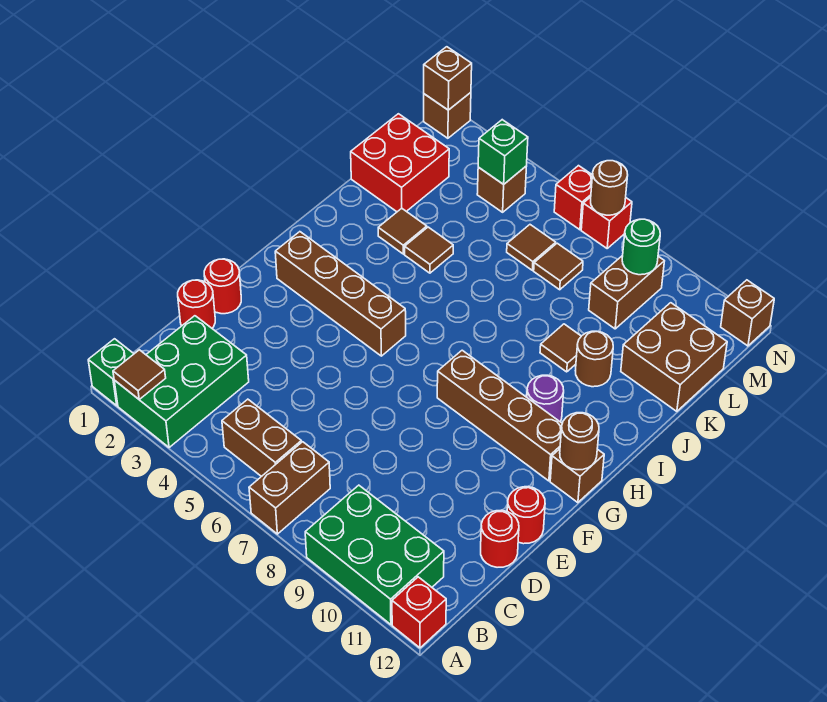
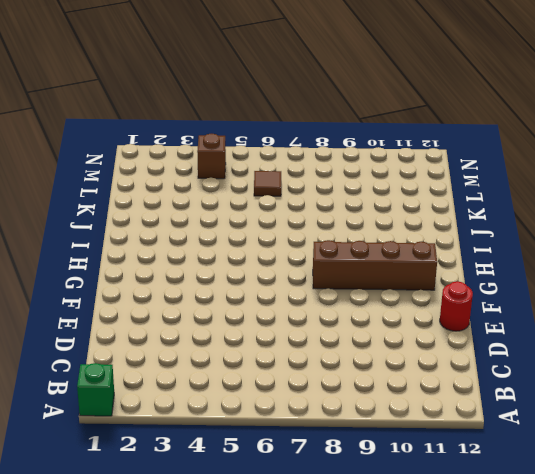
none -> green 2x3 brick [114,316,249,448]
none -> brown 1x2 brick [249,442,330,534]
none -> green 2x3 brick [305,485,444,625]
none -> red 1x1 brick [392,577,446,648]

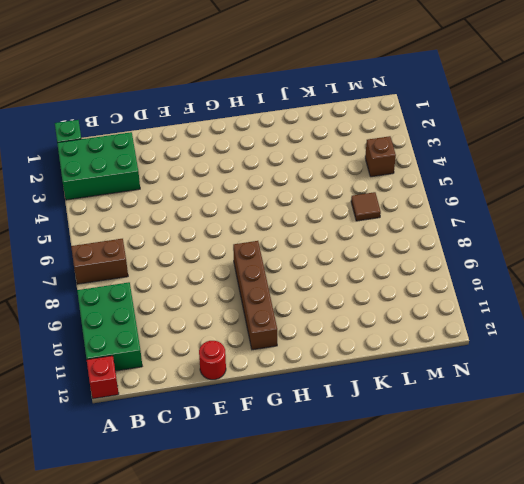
none -> brown 1x2 brick [222,399,301,477]
none -> red 1x1 round brick [178,280,215,328]
none -> red 1x1 round brick [481,510,519,567]
none -> red 1x1 round brick [204,259,241,314]

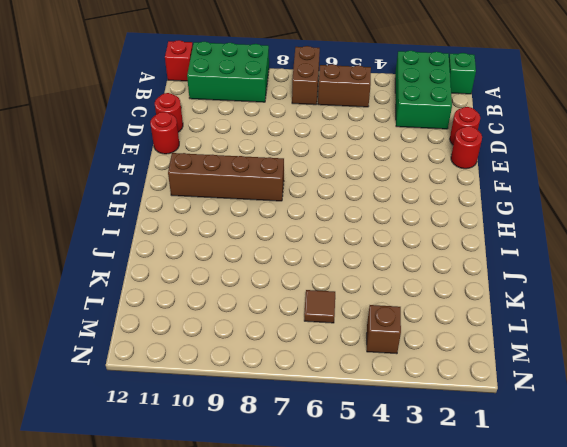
none -> brown 1x4 brick [275,232,406,356]
none -> brown 1x1 brick [550,449,604,503]
none -> purple 1x1 round brick [527,375,564,422]
none -> brown 1x1 tile [378,208,427,254]

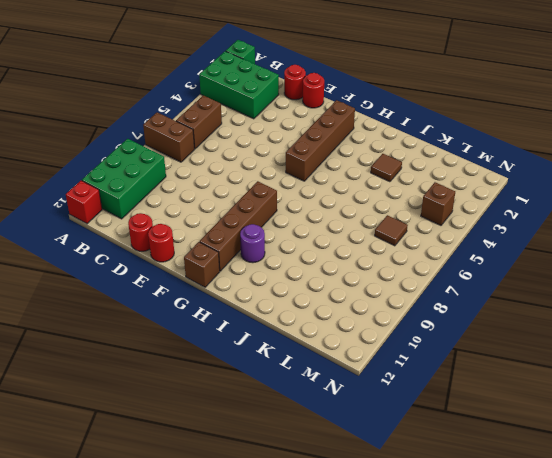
none -> brown 1x1 tile [405,227,453,273]
none -> brown 1x1 tile [540,324,581,372]
none -> brown 1x1 round brick [575,331,613,387]
none -> red 2x2 brick [351,114,449,212]

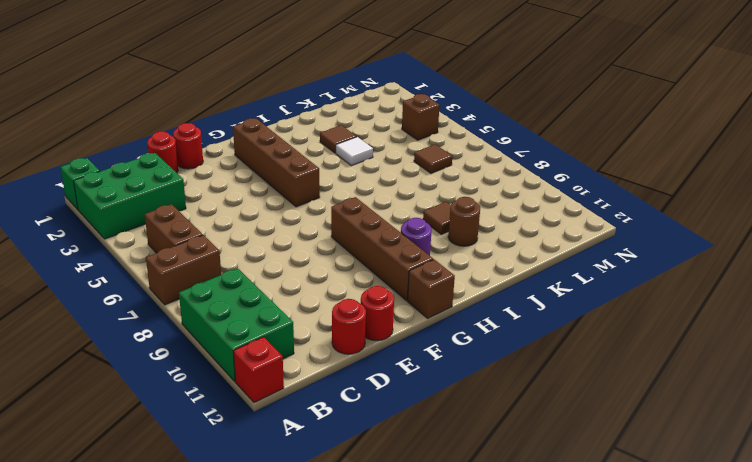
white 1x1 tile [336,137,373,166] -> brown 1x1 tile [405,227,453,273]
none -> red 2x2 brick [351,114,449,212]
none -> brown 2x2 brick [621,303,727,411]
none -> brown 1x1 tile [534,243,583,290]
none -> brown 1x2 brick [589,255,664,329]

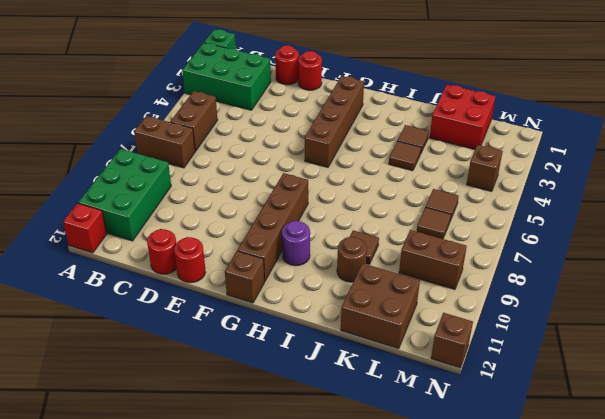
none -> brown 1x1 brick [424,93,471,138]
none -> red 1x1 brick [554,166,592,230]
none -> red 1x1 brick [581,197,632,248]
none -> brown 1x1 tile [113,350,166,399]

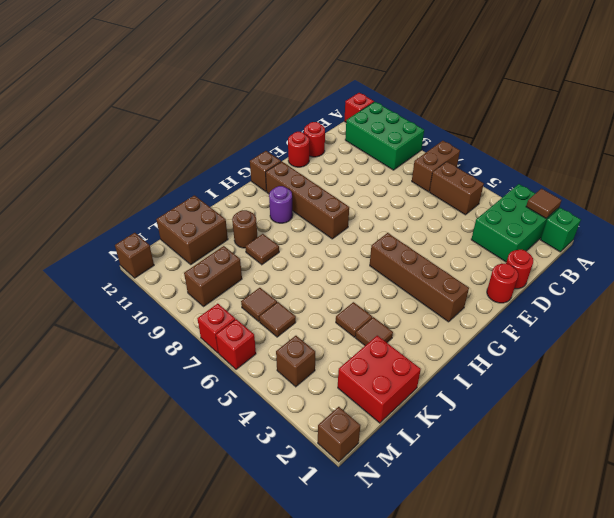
none -> brown 1x1 round brick [560,413,599,470]
none -> green 1x1 brick [478,120,528,184]
none -> green 1x1 round brick [622,219,660,275]
none -> brown 1x1 brick [424,47,472,110]

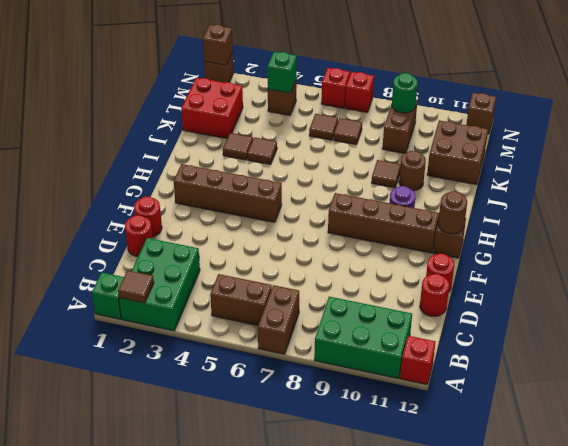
none -> brown 1x1 round brick [591,161,628,215]

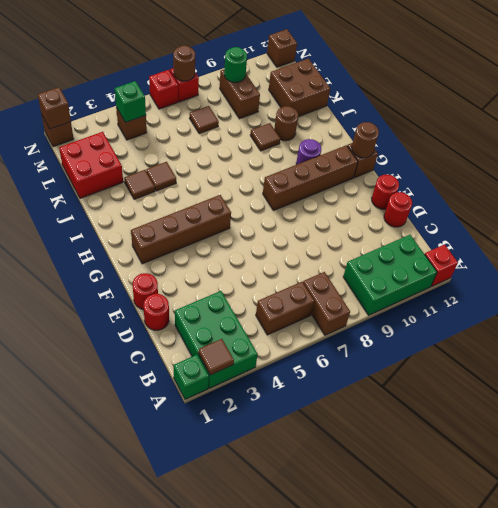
none -> brown 1x1 tile [507,225,556,270]

